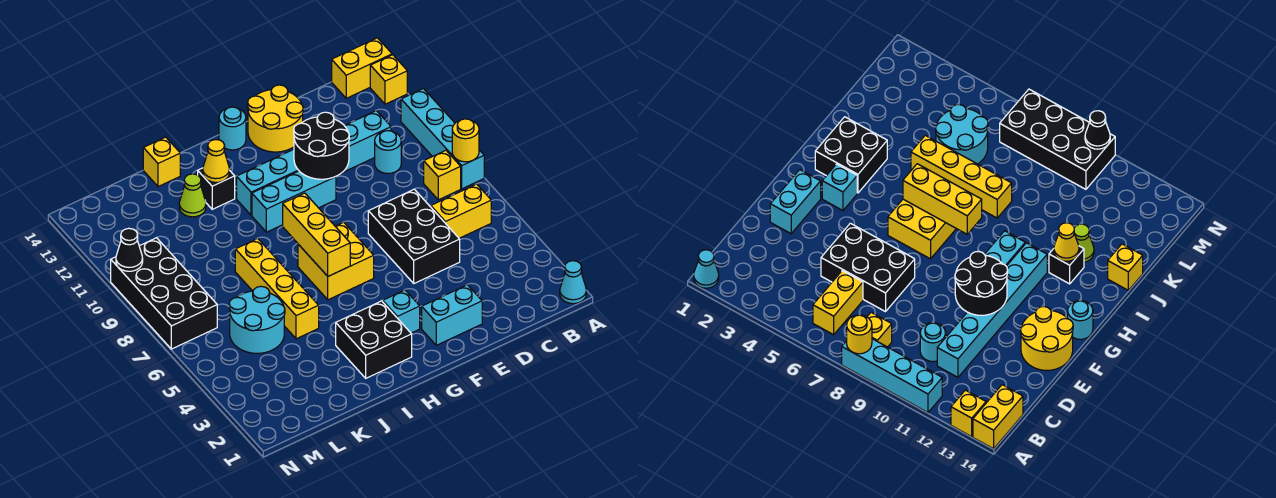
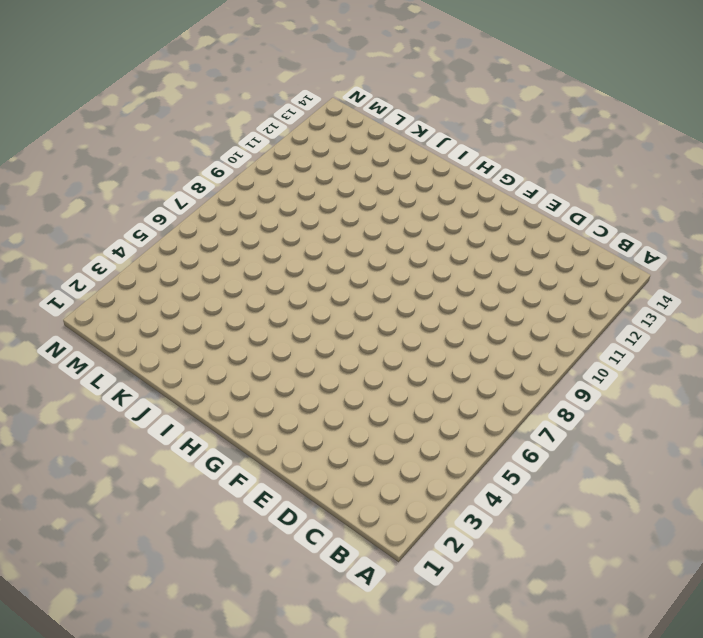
none -> cyan 1x1 cone [560,261,586,304]
none -> cyan 1x4 brick [401,89,484,189]
none -> yellow 1x1 brick [370,55,407,104]

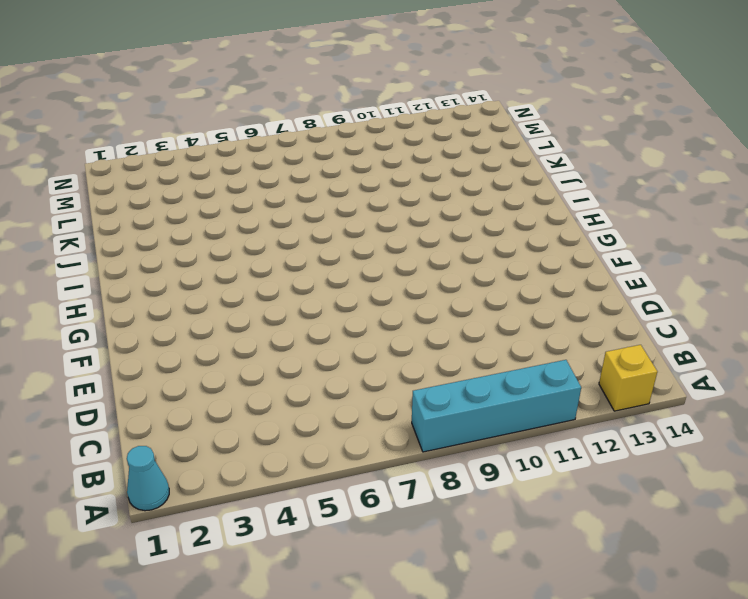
none -> yellow 1x2 brick [332,38,392,98]
none -> yellow 1x2 brick [431,184,491,238]
none -> yellow 1x1 brick [424,150,461,200]

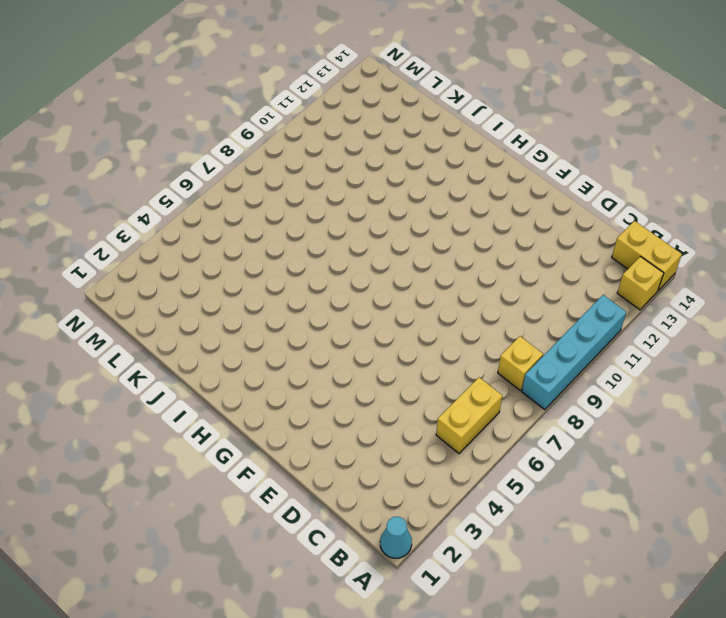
yellow 1x2 brick [436,377,502,454] -> yellow 1x2 brick turned to [431,184,491,238]
none -> cyan 1x1 round brick [375,131,401,174]
none -> cyan 1x6 brick [237,111,391,215]
none -> black 2x3 brick [368,189,460,283]

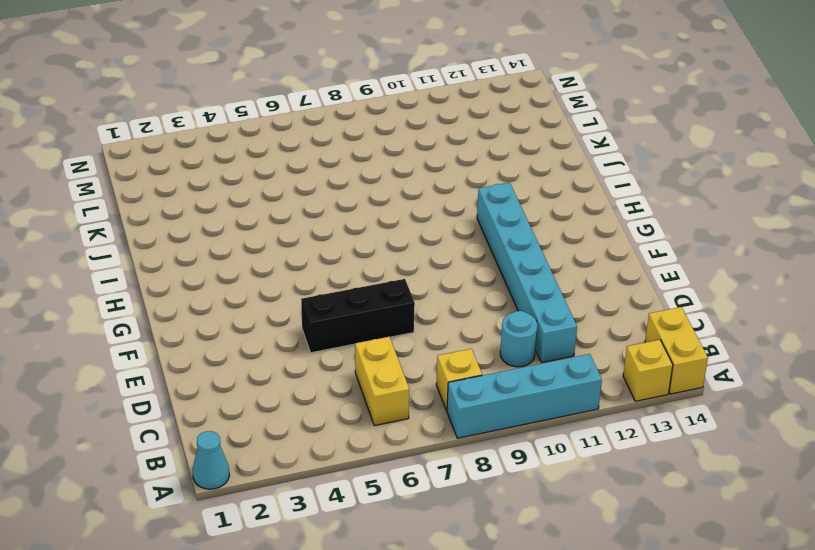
black 1x3 brick [301,279,415,353] -> black 2x3 brick [368,189,460,283]
none -> cyan 1x2 brick [422,285,482,345]
none -> yellow 2x2 round brick [248,85,303,152]
none -> cyan 1x3 brick [252,171,336,232]

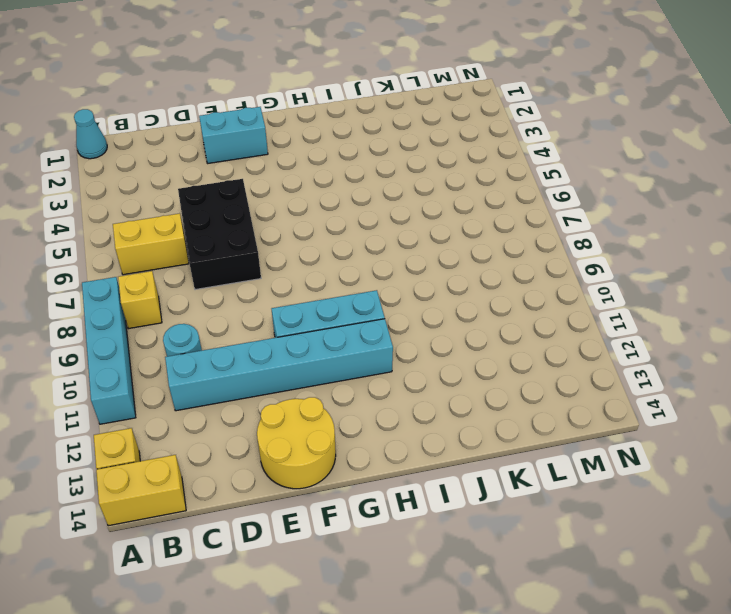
none -> cyan 1x1 brick [383,290,420,333]
none -> yellow 2x2 brick [298,222,374,300]
none -> cyan 1x1 round brick [219,107,246,150]

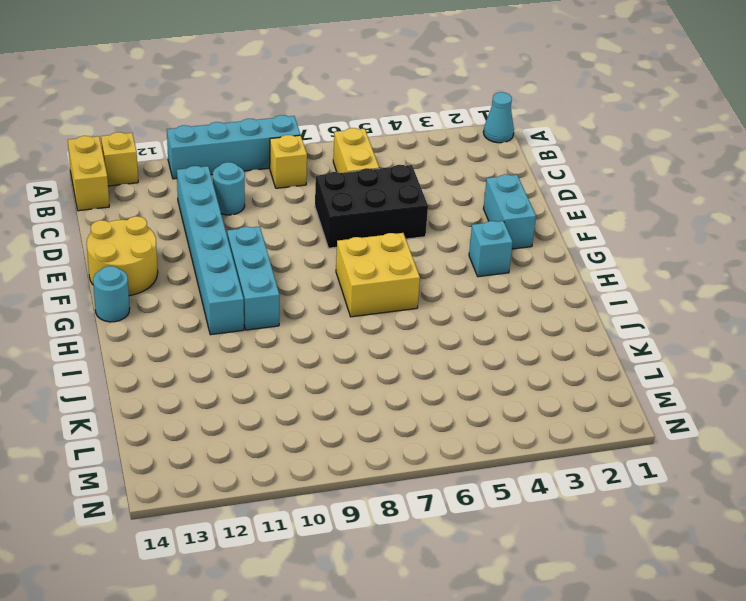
none -> black 2x2 brick [336,301,412,378]
none -> black 1x1 brick [198,168,235,209]
none -> yellow 1x4 brick [235,239,319,339]

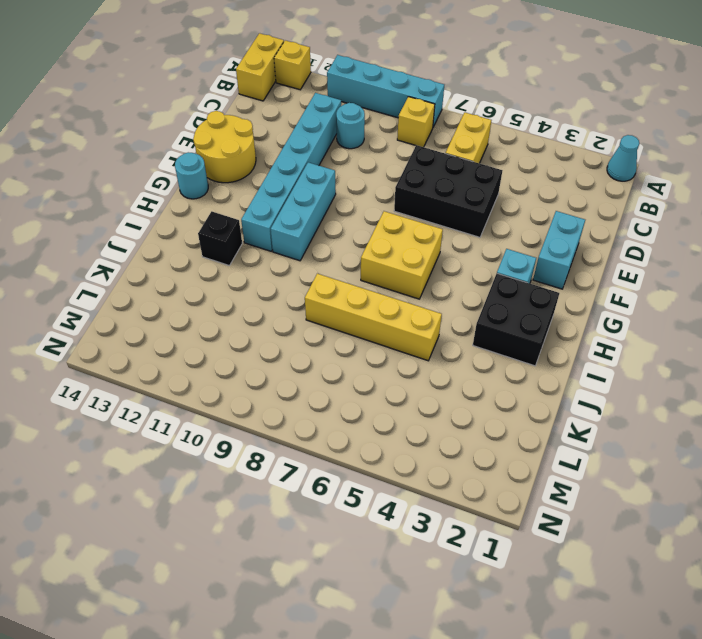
none -> lime 1x1 cone [179,174,206,217]
none -> yellow 1x1 brick [143,137,180,187]
none -> cyan 2x2 round brick [229,286,285,353]

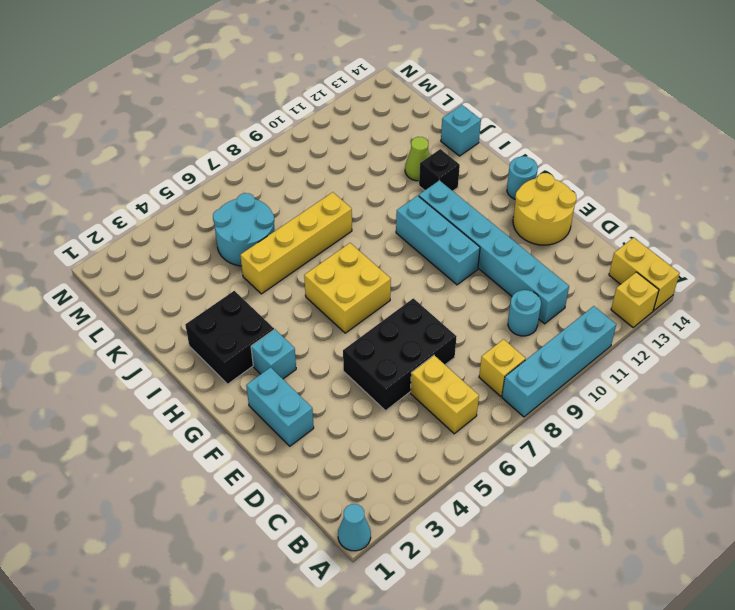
cyan 1x1 brick [441,105,481,156] -> yellow 1x1 brick [143,137,180,187]
none -> black 2x4 brick [111,238,217,349]
none -> yellow 1x1 round brick [452,119,479,162]
none -> black 2x2 round brick [294,112,349,179]

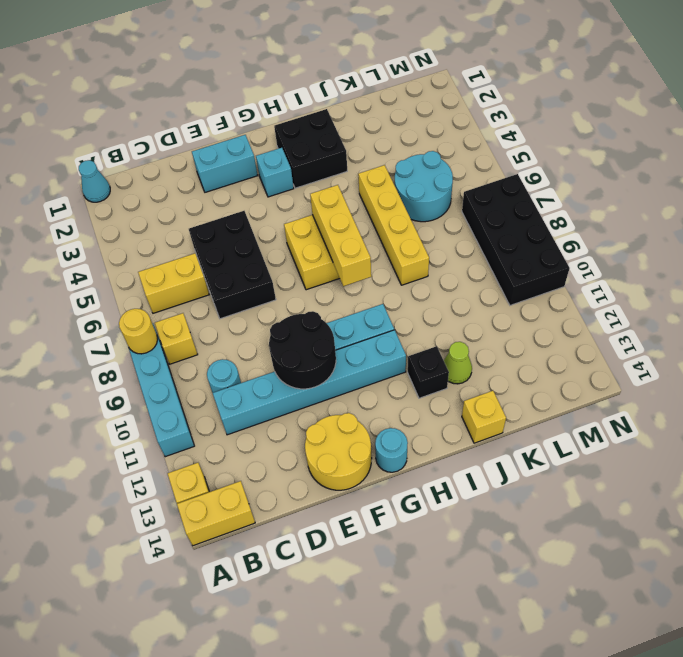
none -> yellow 1x1 cone [203,140,229,182]
none -> black 1x1 cone [116,228,143,271]

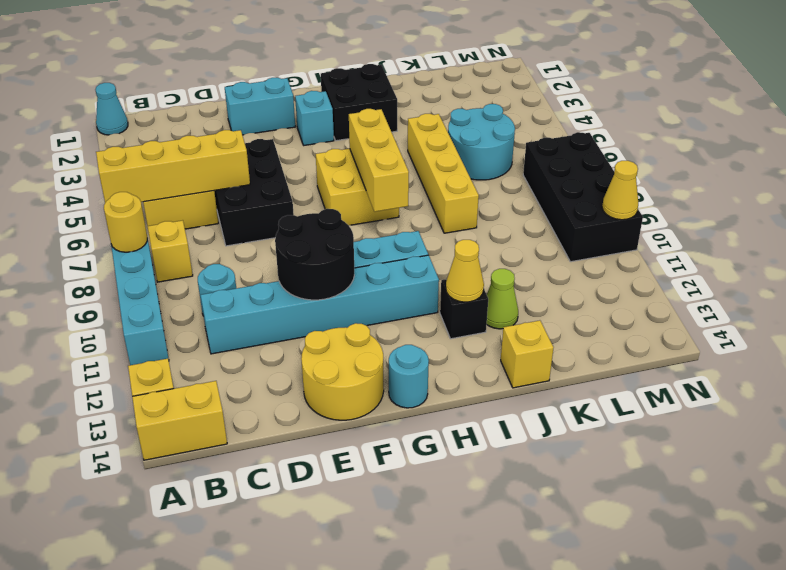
yellow 1x4 brick [96,130,250,203] -> none
yellow 1x1 cone [602,161,638,220] -> black 1x1 cone [116,228,143,271]

